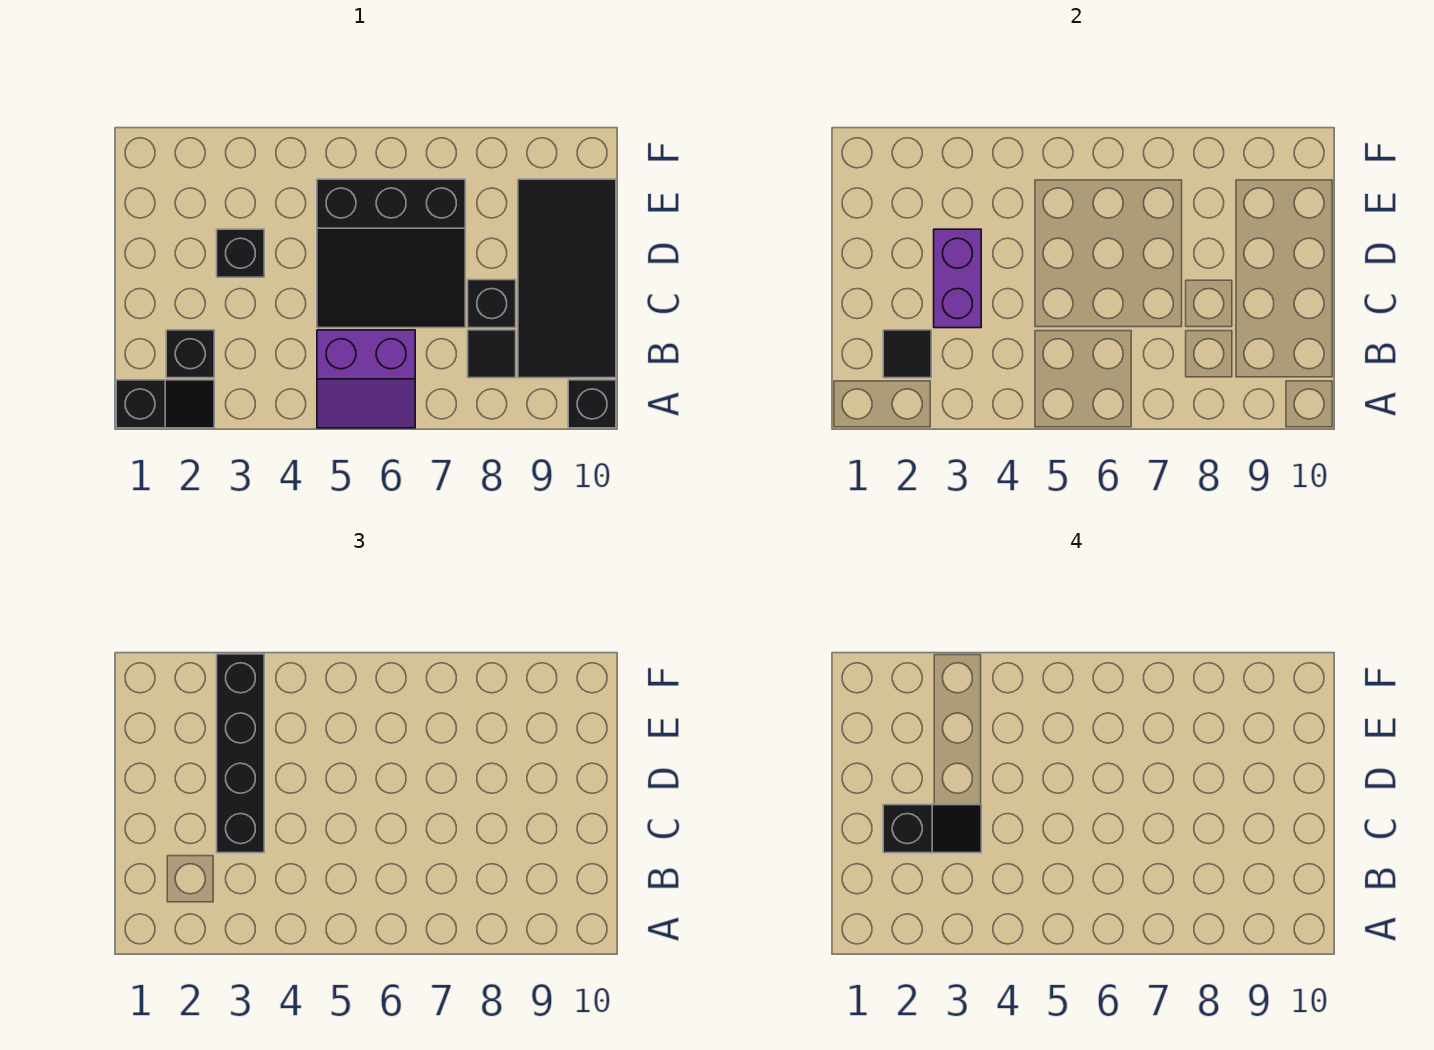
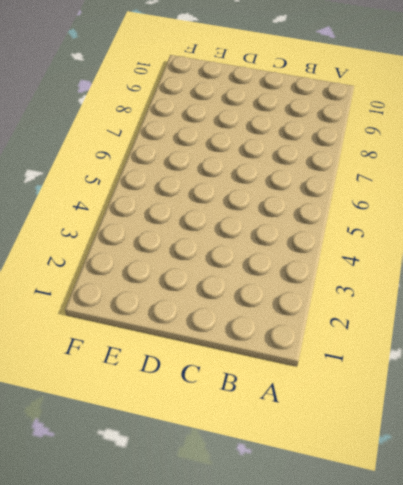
none -> black 1x2 slope [116,380,214,428]
none -> purple 2x2 slope [317,330,415,428]
none -> black 1x1 brick [568,380,616,428]

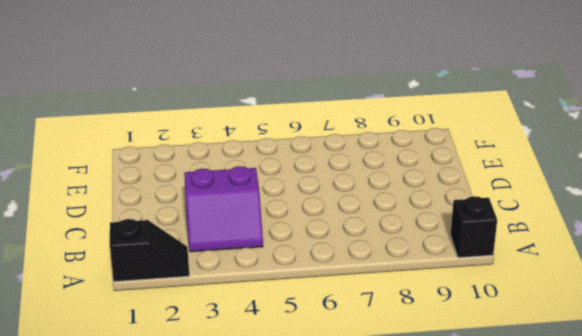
purple 2x2 slope [184,166,263,252] -> purple 2x2 slope moved to [317,330,415,428]
none -> black 1x1 brick [166,330,214,378]
none -> black 1x1 tile [468,330,516,378]
none -> black 2x4 tile [518,179,616,378]

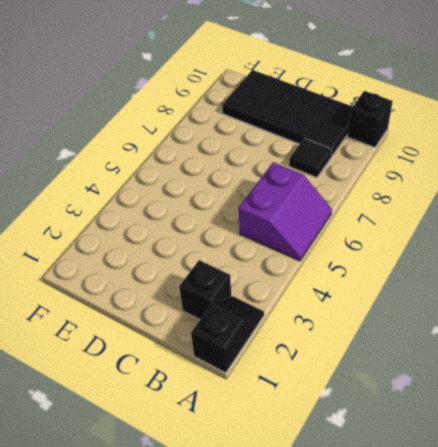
none -> black 3x3 slope [317,179,465,328]
none -> black 1x1 brick [468,280,516,328]
none -> black 1x1 brick [217,229,264,277]

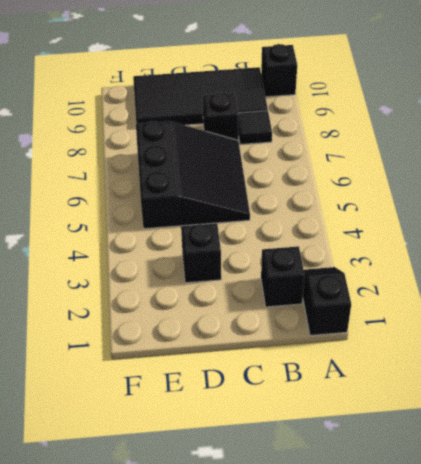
none -> purple 2x2 slope [317,330,415,428]
none -> black 1x1 tile [883,330,931,378]
none -> purple 1x2 brick [934,229,981,328]

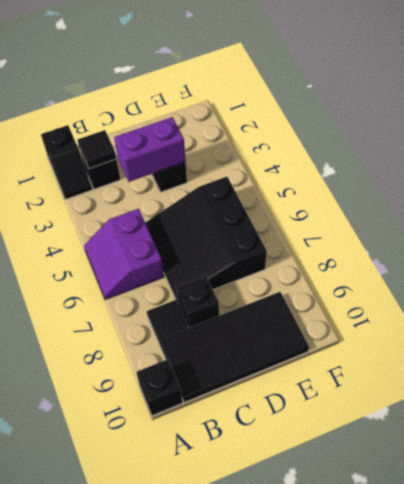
none -> black 1x4 brick [217,654,264,853]
none -> black 1x2 slope [883,805,981,853]

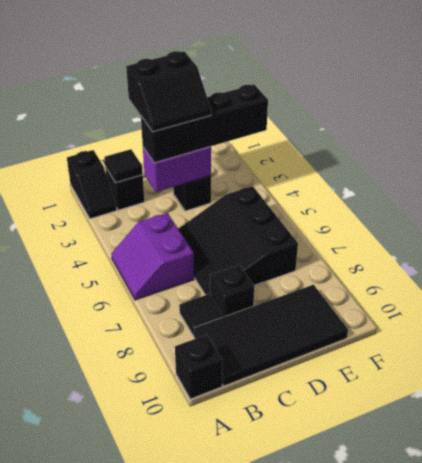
black 2x2 slope [126,51,211,132] -> black 1x2 slope [883,805,981,853]

